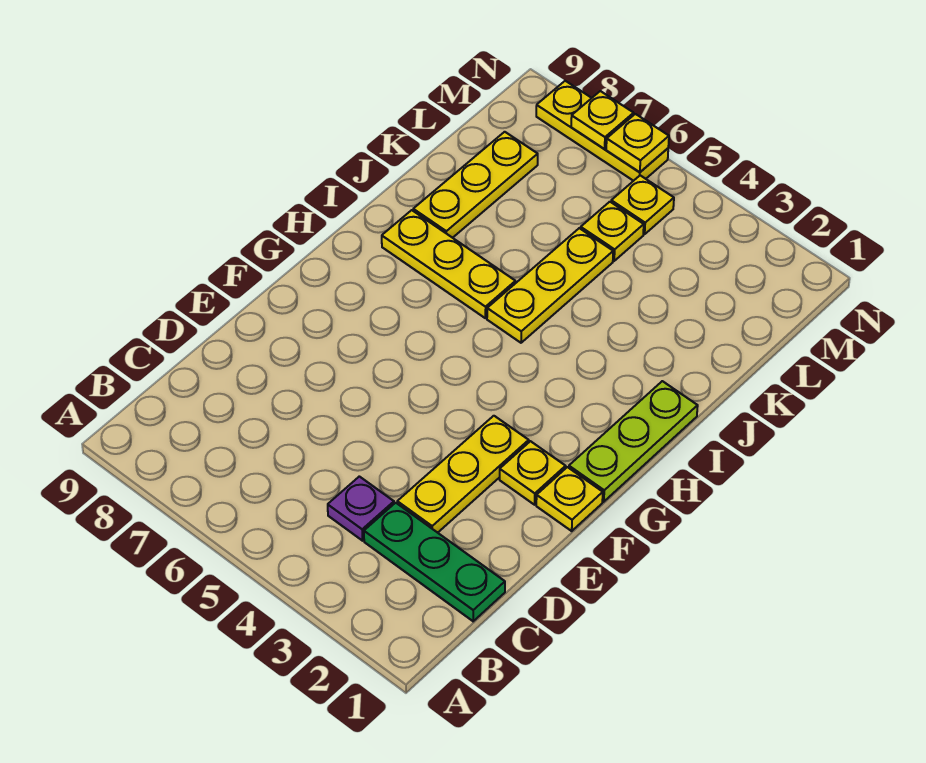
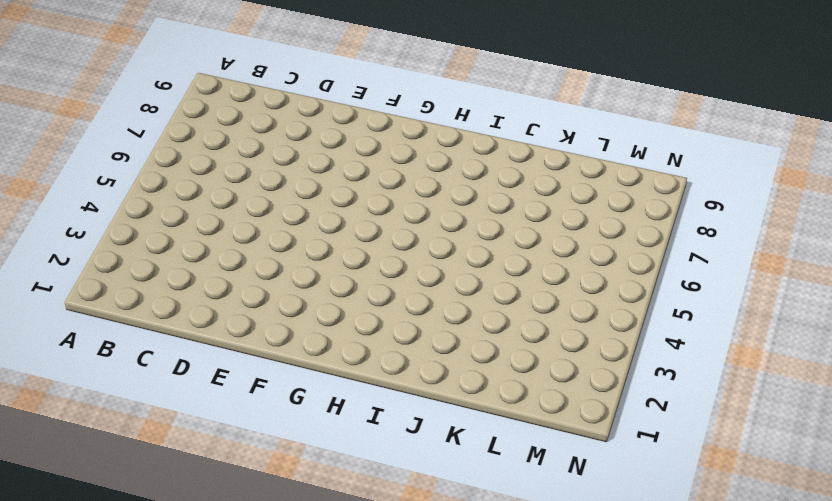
none -> green 1x3 plate [364,503,505,621]
none -> purple 1x1 plate [328,476,394,541]
none -> yellow 1x3 plate [397,416,529,533]

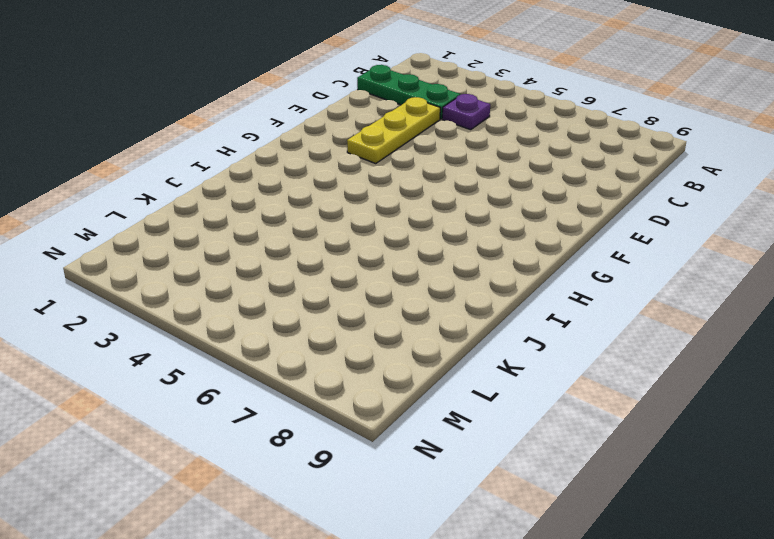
none -> yellow 1x1 plate [536,467,603,531]
none -> yellow 1x1 plate [500,441,566,505]
none -> lime 1x3 plate [569,381,698,502]

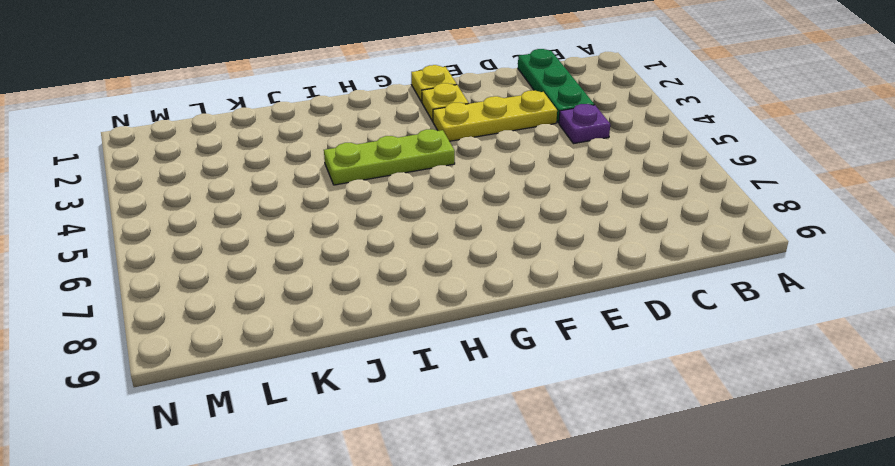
lime 1x3 plate [324,129,455,185] -> lime 1x3 plate moved to [569,381,698,502]
none -> yellow 1x3 plate [487,228,613,343]
none -> yellow 1x3 plate [382,210,515,318]
none -> yellow 1x3 plate [413,132,538,238]

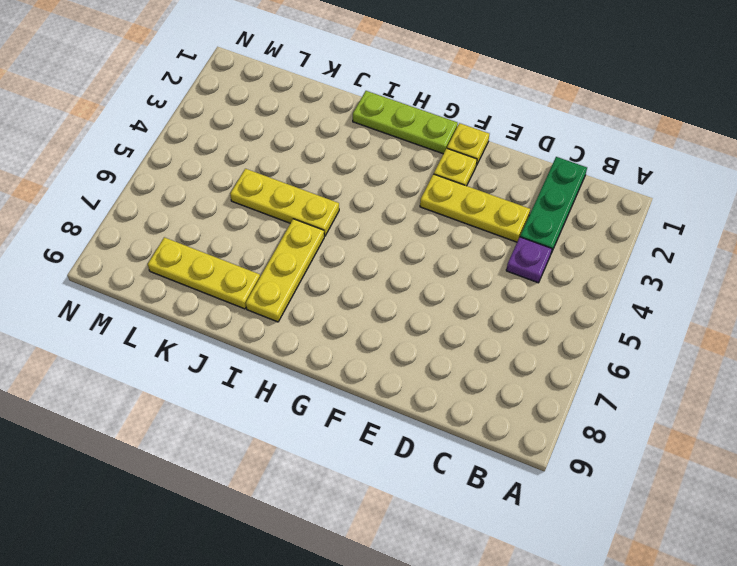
none -> yellow 1x1 plate [581,202,644,261]
none -> yellow 1x1 plate [611,175,674,234]
none -> yellow 1x3 plate [536,81,668,181]

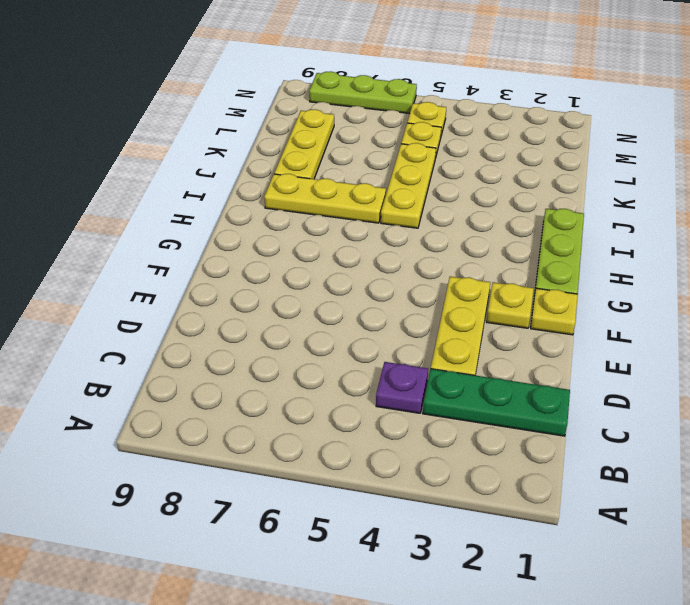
lime 1x3 plate [309,71,417,114] -> yellow 1x3 plate [536,81,668,181]
none -> yellow 1x1 plate [606,114,669,172]
none -> yellow 1x1 plate [571,91,634,149]

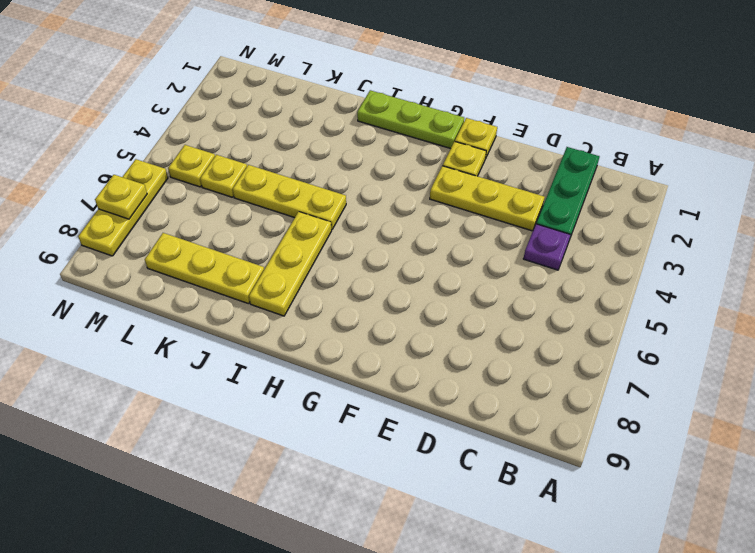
none -> yellow 1x1 plate [606,114,669,172]

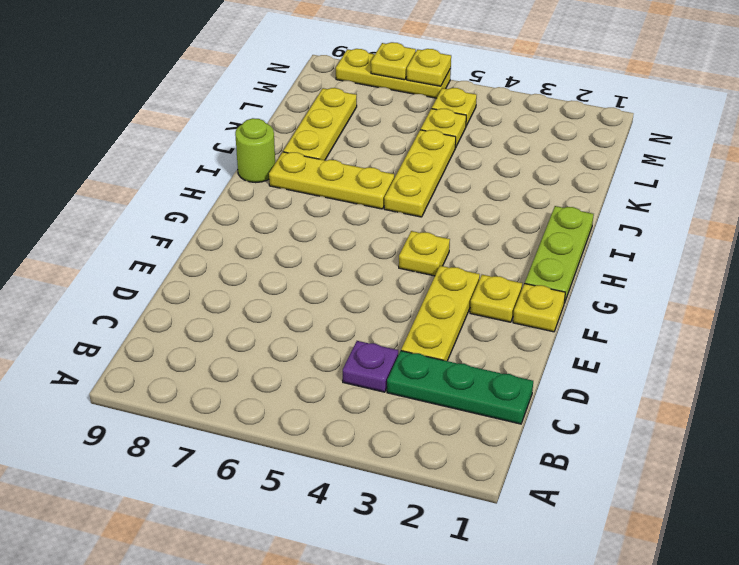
yellow 1x1 plate [399,231,450,276] -> none
lime 1x1 round brick [235,118,275,183] -> none

